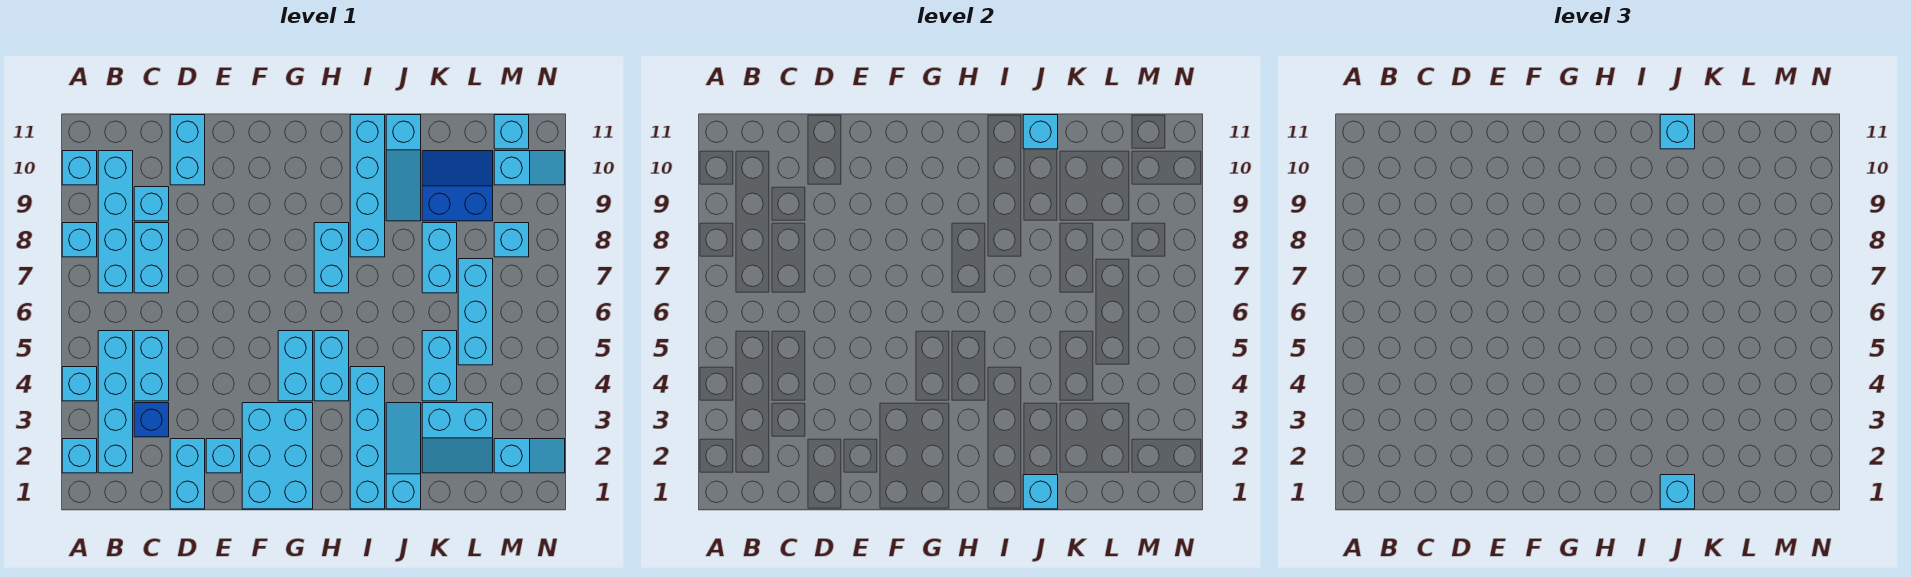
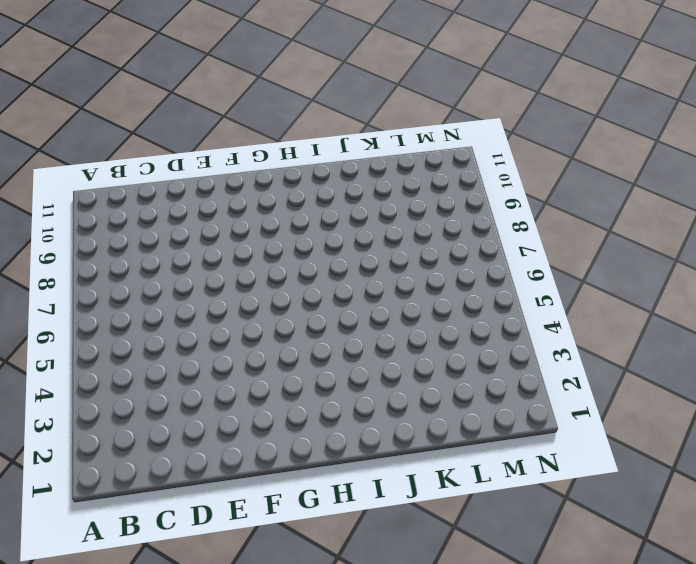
none -> cyan 1x1 brick [62,439,97,473]
none -> cyan 1x1 brick [62,367,97,401]
none -> cyan 1x1 brick [62,223,97,257]
none -> cyan 1x1 brick [62,151,97,185]

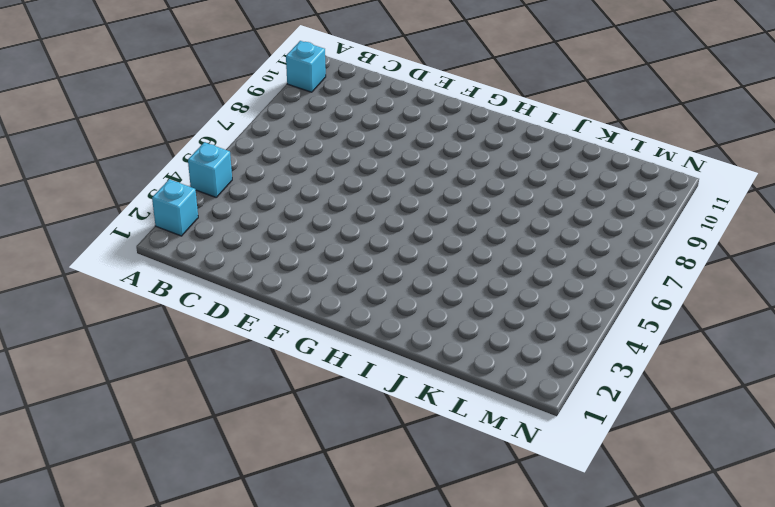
none -> cyan 1x1 brick [62,223,97,257]
none -> cyan 1x4 brick [98,331,133,473]
none -> cyan 1x4 brick [98,151,133,293]
none -> blue 1x1 brick [134,403,169,437]

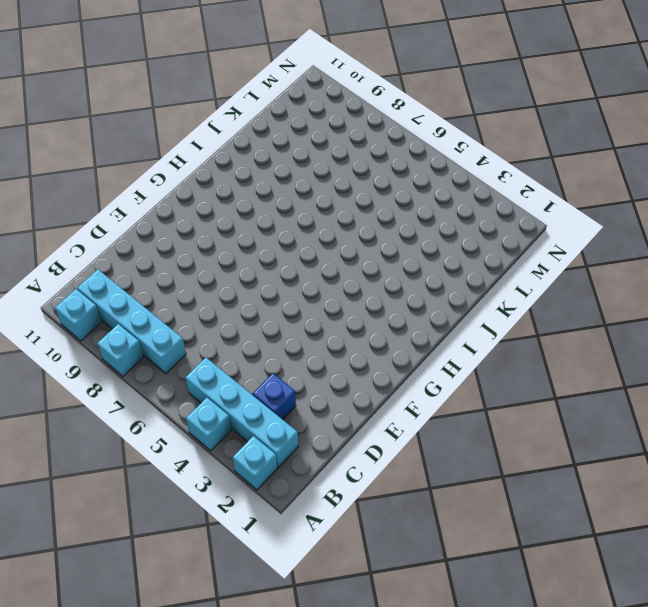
none -> cyan 1x2 brick [134,331,169,401]
none -> cyan 1x2 brick [134,223,169,293]
none -> cyan 1x1 brick [134,187,169,221]
none -> cyan 1x2 brick [170,439,205,509]

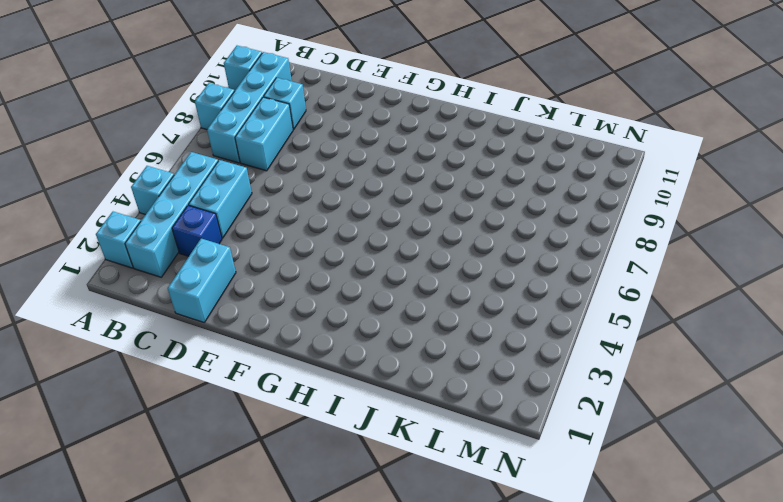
none -> cyan 1x2 brick [170,115,205,185]
none -> cyan 1x1 brick [206,439,241,473]
none -> cyan 2x3 brick [242,403,313,509]
none -> cyan 1x2 brick [278,331,313,401]

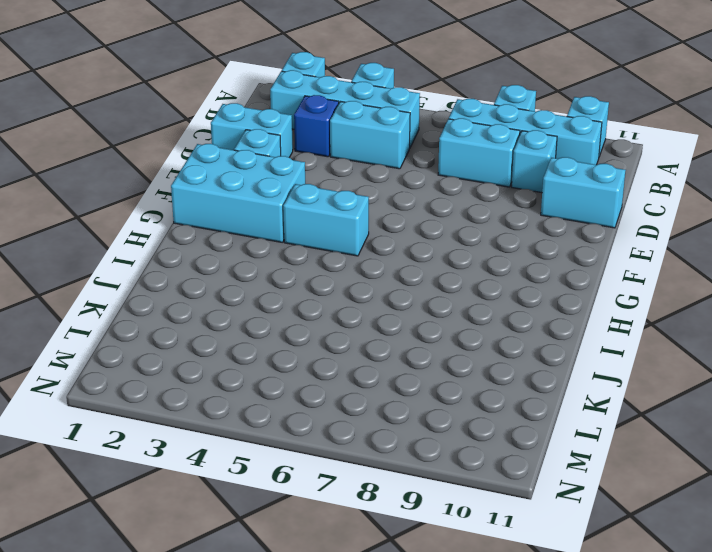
none -> cyan 1x2 brick [314,331,349,401]
none -> cyan 1x2 brick [314,223,349,293]
none -> cyan 1x4 brick [350,367,385,509]
none -> cyan 1x4 brick [350,115,385,257]

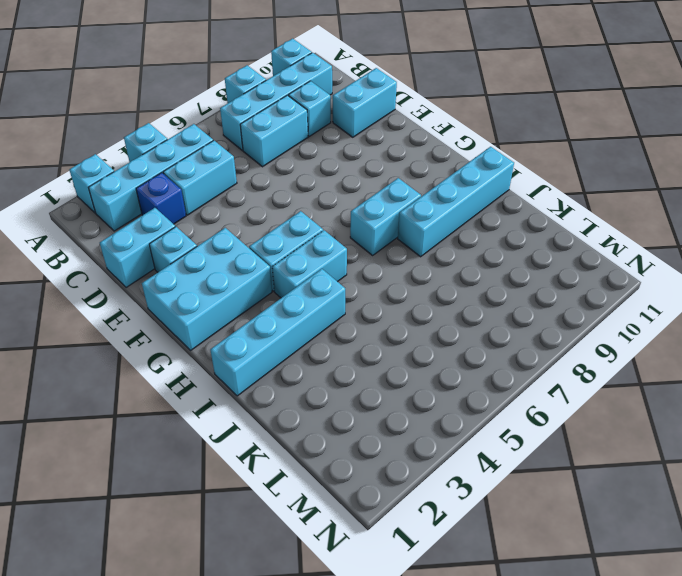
none -> cyan 1x3 slope [386,403,421,509]
none -> cyan 1x3 slope [386,115,421,221]
none -> cyan 2x2 slope [422,403,493,473]
none -> cyan 1x2 brick [422,331,457,401]

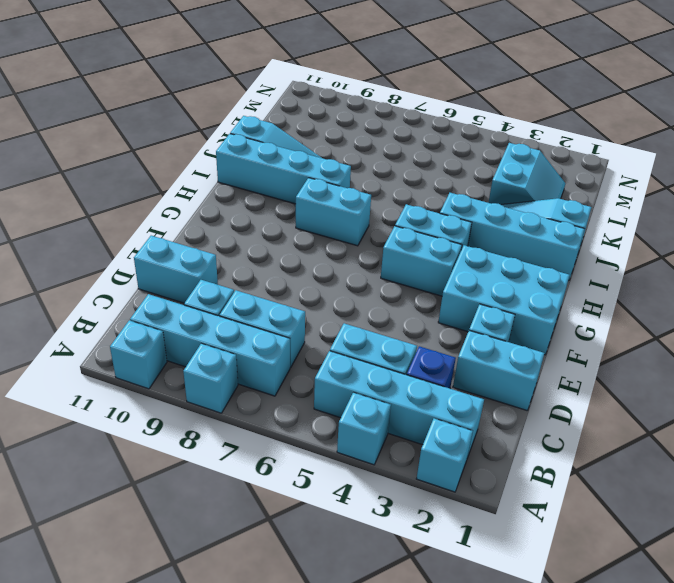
none -> cyan 1x2 brick [422,331,457,401]
none -> cyan 1x2 brick [422,223,457,293]
none -> blue 2x2 slope [422,151,493,221]
none -> cyan 1x3 brick [458,259,493,365]

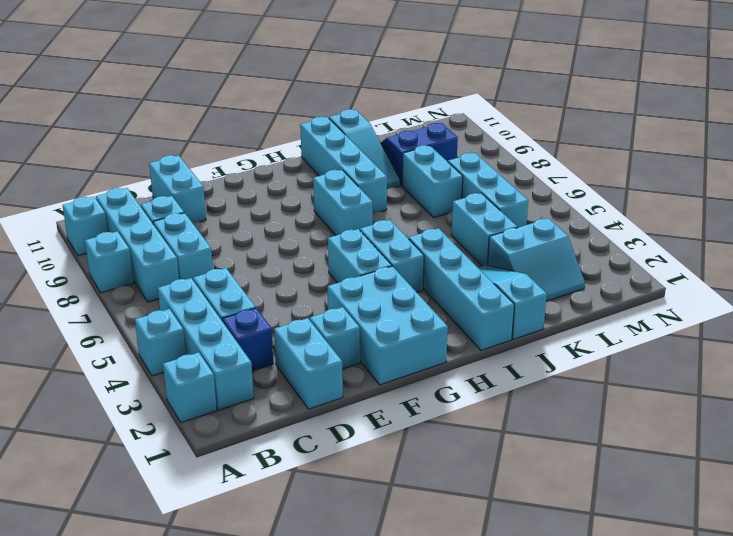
none -> cyan 1x2 slope [494,439,565,473]
none -> cyan 1x1 brick [494,223,529,257]
none -> cyan 1x2 slope [494,151,565,185]
none -> cyan 1x1 brick [494,115,529,149]

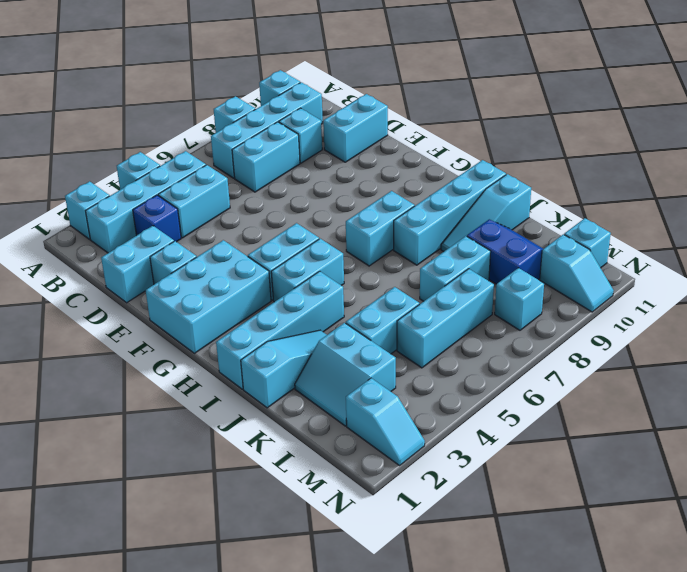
none -> cyan 1x1 brick [1023,475,1058,509]
none -> cyan 1x1 brick [1023,115,1058,149]
none -> cyan 1x1 brick [1660,475,1695,509]
none -> cyan 1x1 brick [1660,115,1695,149]

